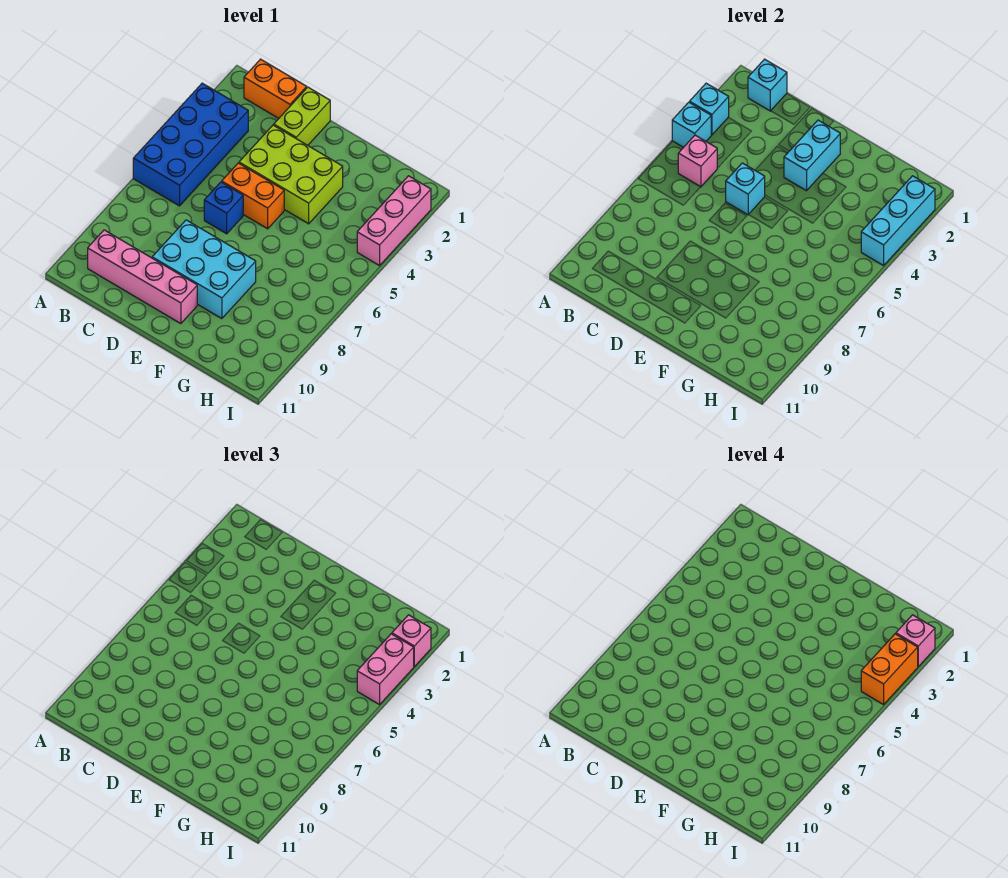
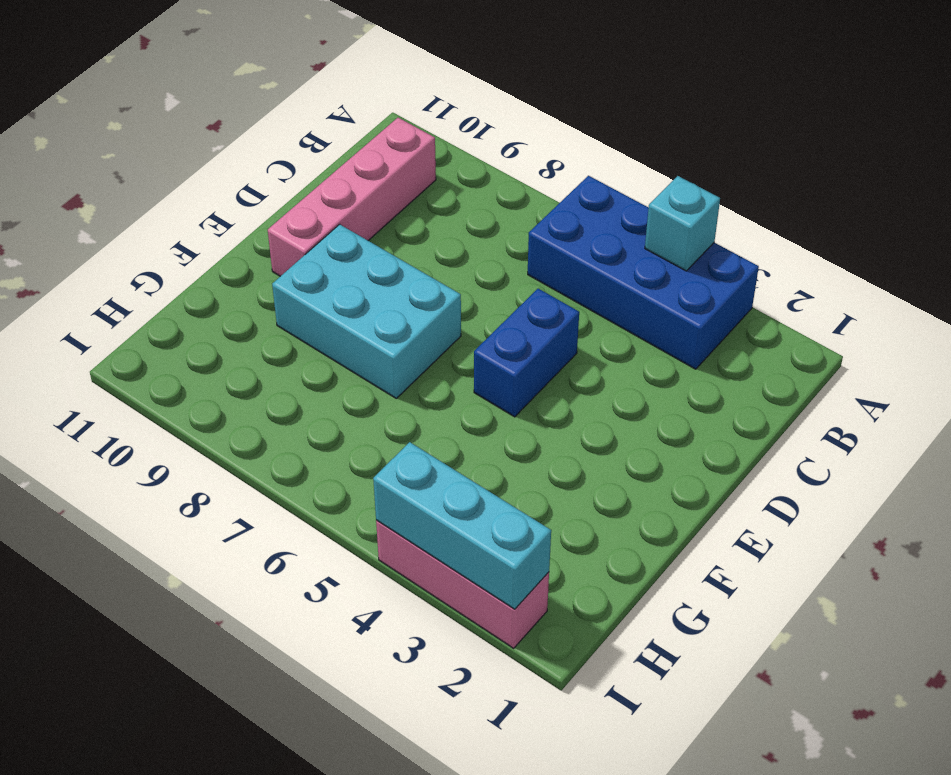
blue 1x2 brick [474,289,579,417] -> orange 1x2 brick [222,163,284,229]
cyan 2x3 brick [272,224,461,398] -> cyan 2x3 brick turned to [152,220,256,319]
none -> orange 1x2 brick [244,59,307,118]
none -> lime 1x2 brick [274,87,330,145]
none -> lime 2x3 brick [239,125,343,224]

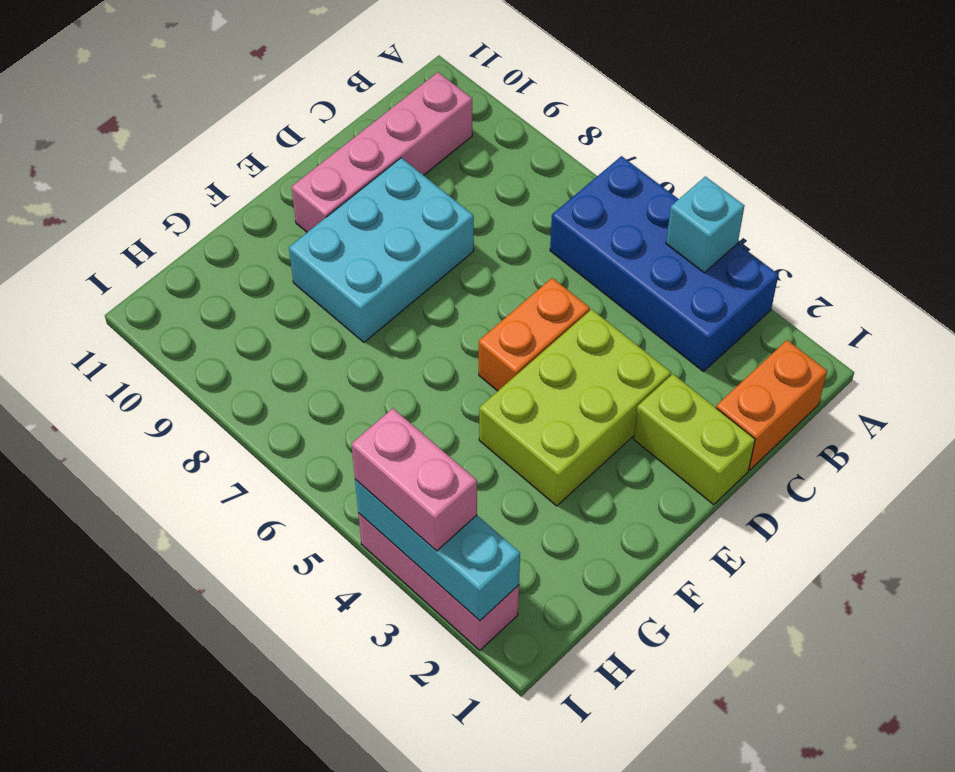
none -> blue 1x1 brick [204,182,243,234]
none -> cyan 1x1 brick [690,83,729,135]
none -> cyan 1x1 brick [748,59,787,111]

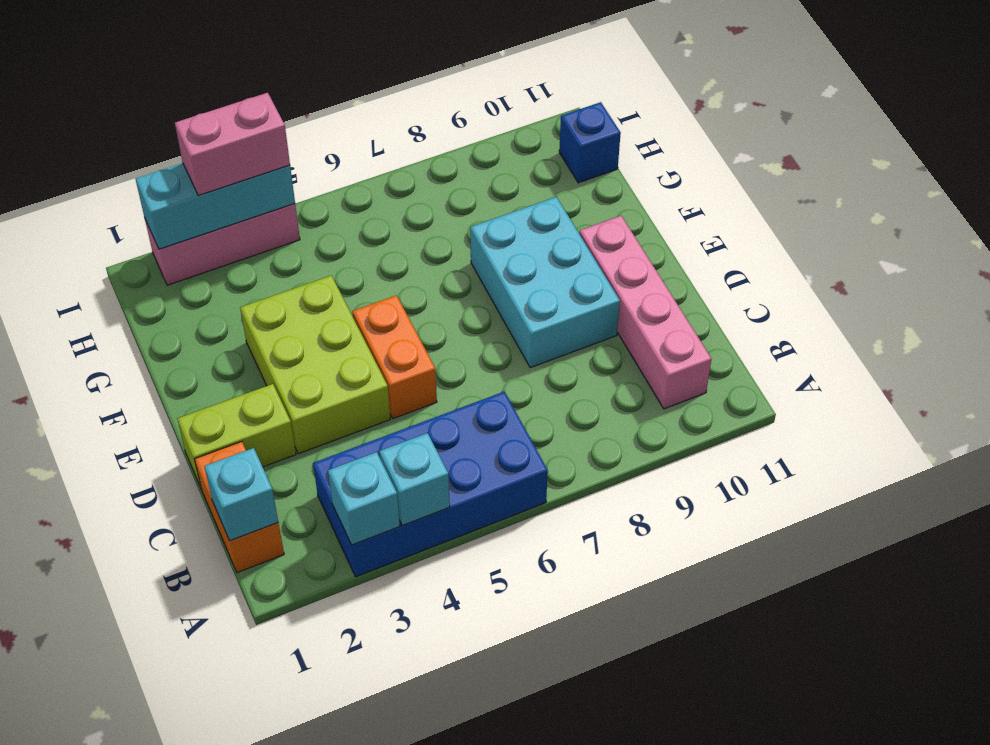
blue 1x1 brick [559,102,621,183] -> blue 1x1 brick moved to [204,182,243,234]
none -> pink 1x1 brick [678,135,717,187]
none -> cyan 1x1 brick [726,163,765,215]
none -> cyan 1x2 brick [784,120,840,191]

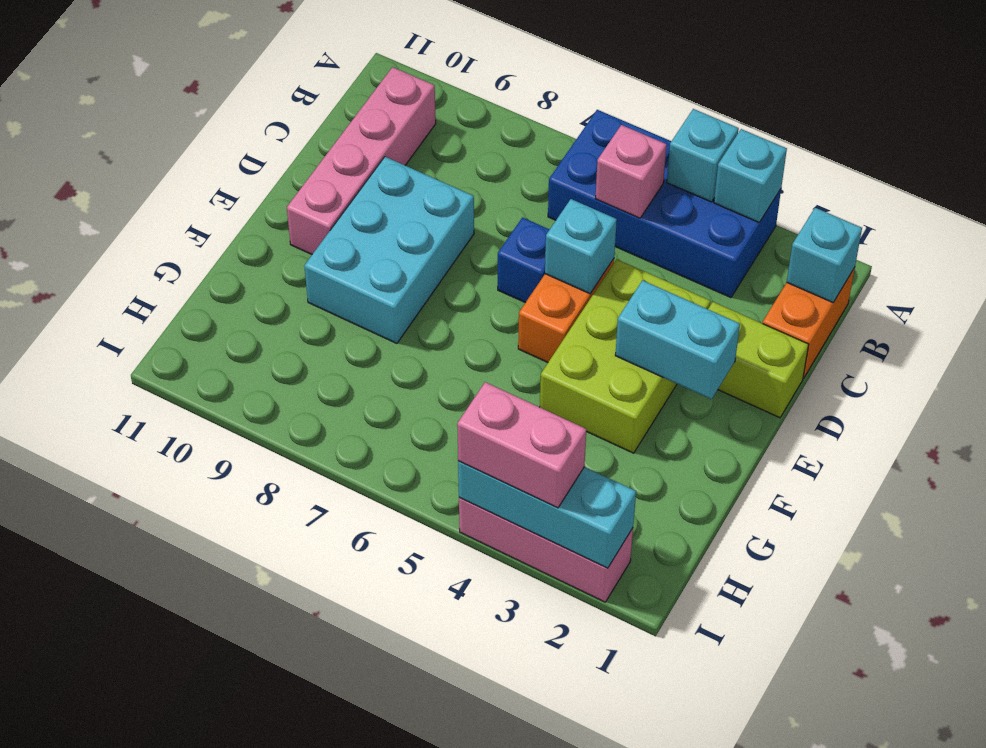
none -> pink 1x1 brick [392,615,431,666]
none -> pink 1x1 brick [896,615,935,666]
none -> orange 1x2 brick [861,634,918,705]

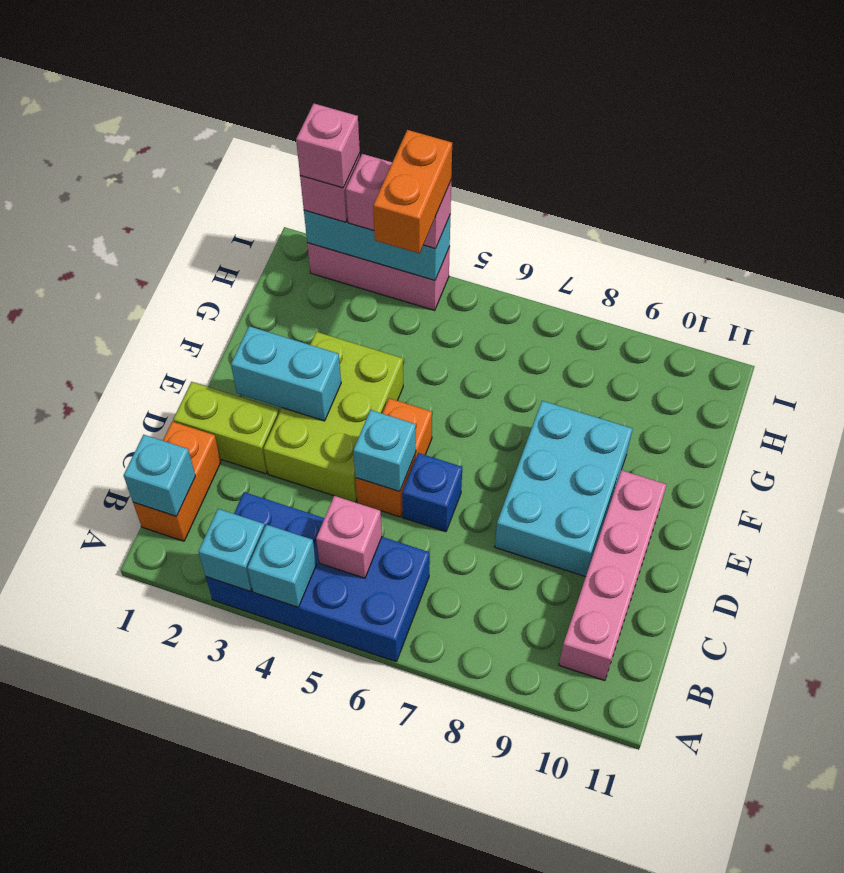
orange 1x2 brick [373,130,452,253] -> orange 1x2 brick turned to [861,634,918,705]

